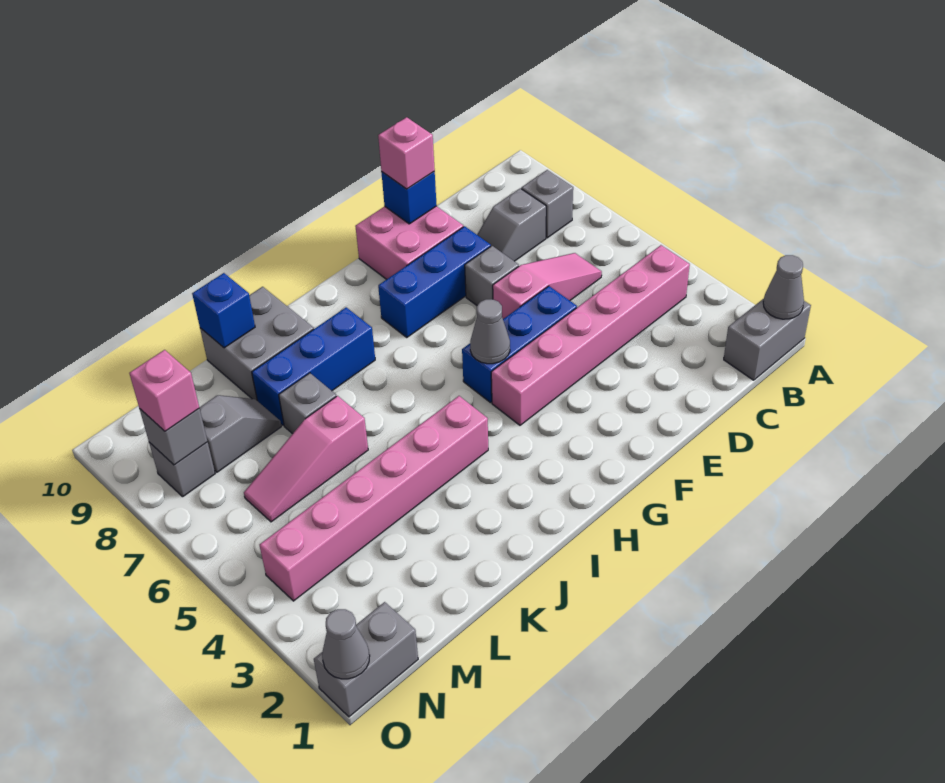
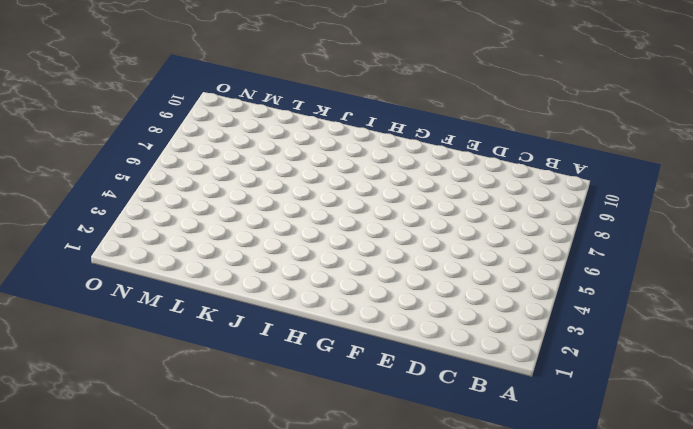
none -> grey 1x2 brick [724,299,811,380]
none -> pink 1x6 brick [491,245,690,425]
none -> grey 1x1 brick [521,170,573,238]

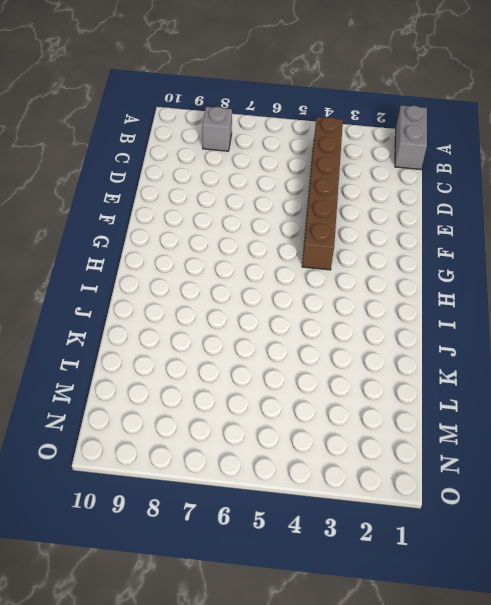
brown 1x6 brick [302,117,343,270] -> pink 1x6 brick [491,245,690,425]
none -> pink 1x3 slope [493,253,602,319]
none -> grey 1x2 slope [477,188,546,261]
none -> blue 1x3 brick [462,286,577,403]

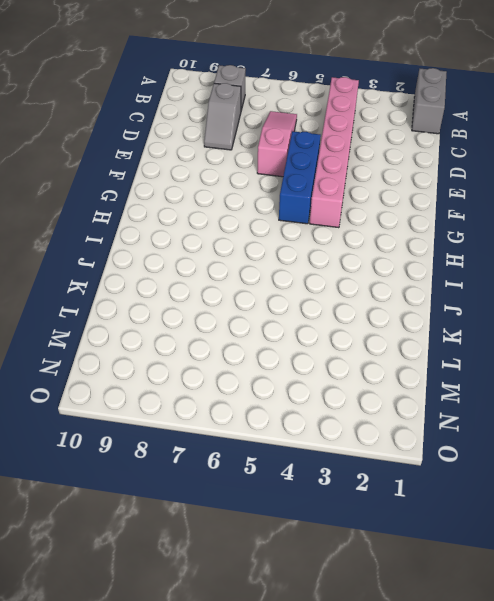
none -> grey 1x1 brick [465,246,519,305]
none -> blue 1x3 brick [378,226,491,337]
none -> pink 2x2 brick [355,206,463,279]

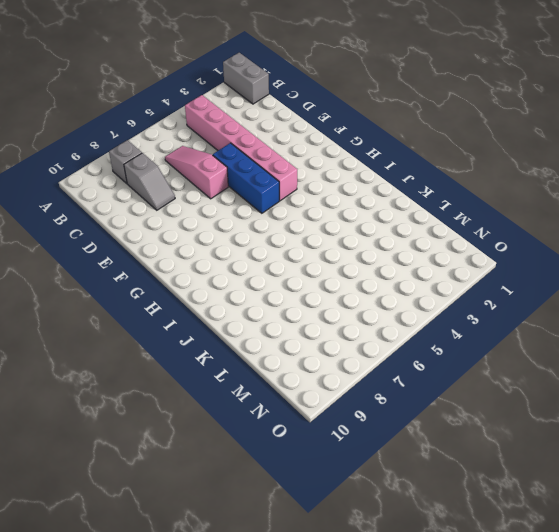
none -> grey 1x1 brick [465,246,519,305]
none -> blue 1x3 brick [378,226,491,337]
none -> pink 2x2 brick [355,206,463,279]

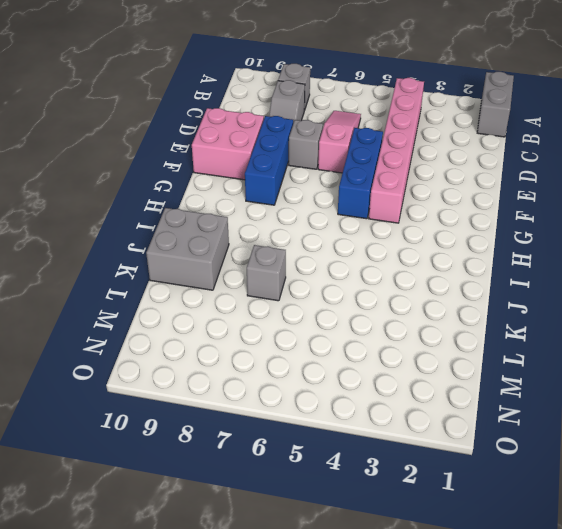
none -> pink 1x6 brick [260,396,488,601]
none -> blue 1x3 brick [252,307,375,425]
none -> pink 1x3 slope [244,396,368,522]

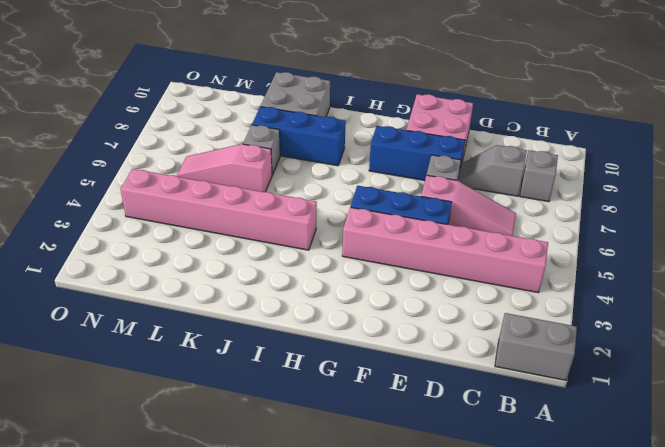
none -> grey 1x2 slope [199,395,281,472]
none -> grey 1x2 brick [314,602,418,717]
none -> grey 1x1 brick [149,442,215,497]

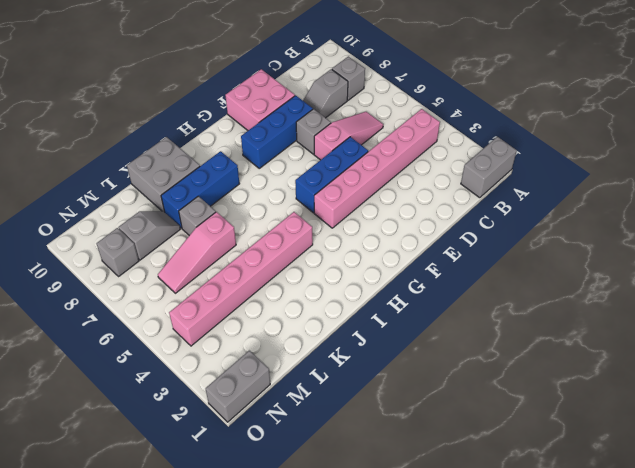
none -> grey 1x1 cone [763,255,804,319]
none -> blue 1x1 brick [381,172,437,224]
none -> grey 1x1 cone [470,299,510,364]

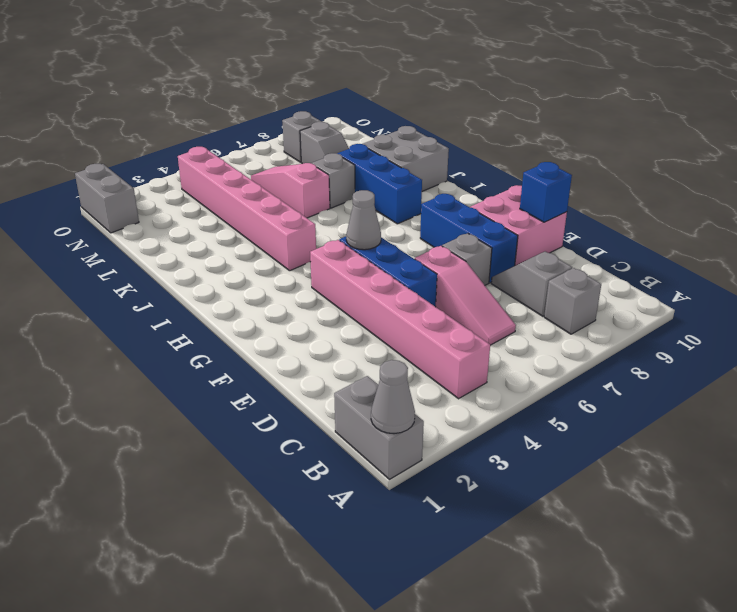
none -> blue 1x1 brick [192,273,255,348]
none -> grey 1x1 brick [139,408,207,465]
none -> grey 1x1 cone [322,609,370,679]

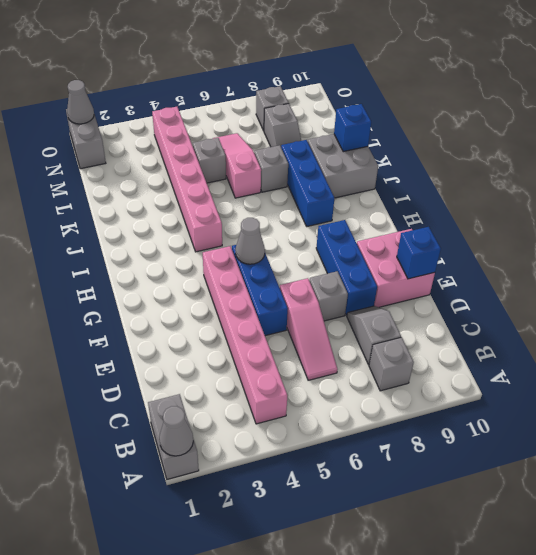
grey 1x1 brick [193,138,226,183] -> grey 1x1 brick moved to [139,408,207,465]
none -> pink 1x1 brick [378,117,435,189]
none -> pink 1x1 brick [129,350,199,431]

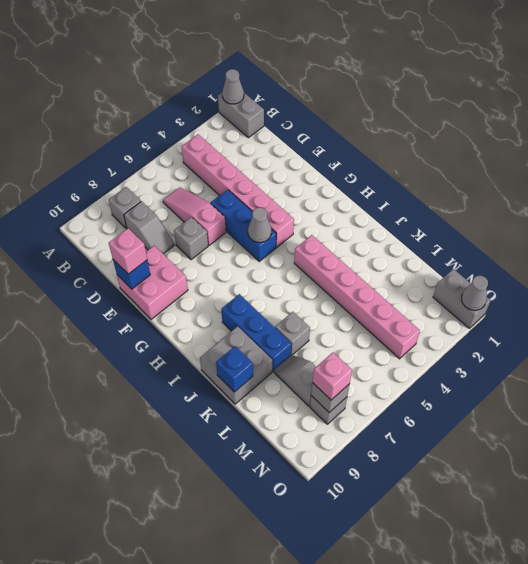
none -> blue 1x3 brick [378,226,491,337]
none -> pink 1x3 slope [244,396,368,522]

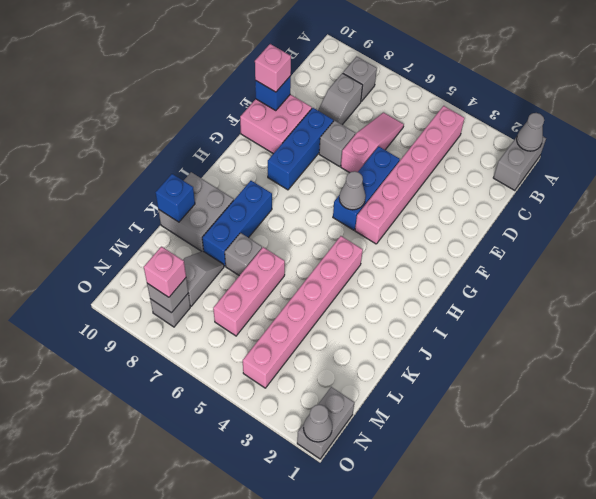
pink 1x3 brick [213,247,285,336] -> pink 1x3 slope [244,396,368,522]

